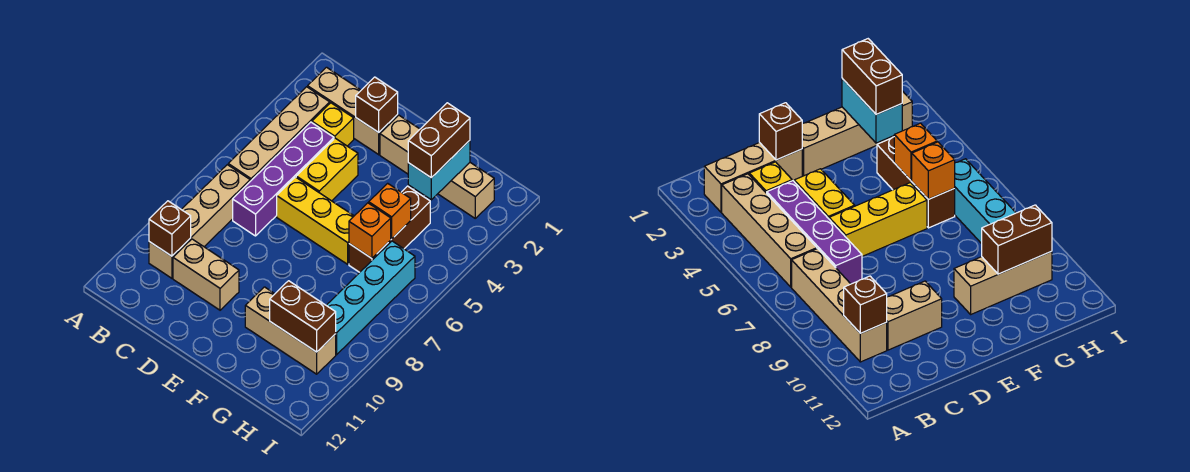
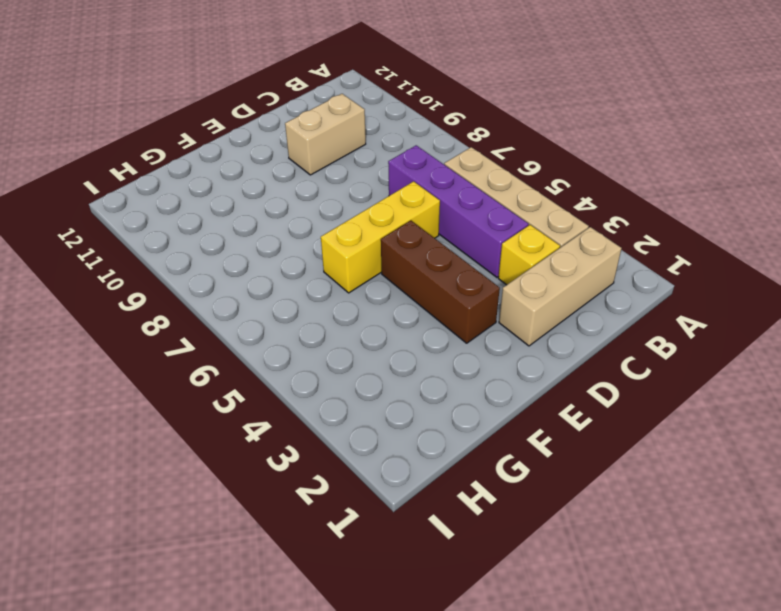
brown 1x3 brick [381,221,500,343] -> brown 1x3 brick moved to [349,186,430,272]
none -> tan 1x4 brick [149,165,250,278]
none -> yellow 1x2 brick [296,138,358,201]
none -> tan 1x4 brick [380,115,494,218]

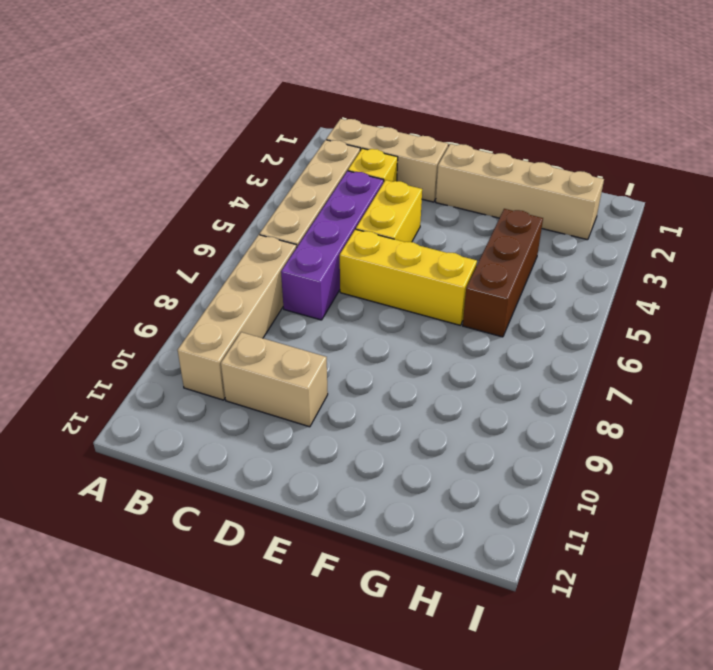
none -> tan 1x3 brick [245,287,336,374]
none -> cyan 1x4 brick [326,241,415,355]
none -> brown 1x1 brick [149,201,191,256]

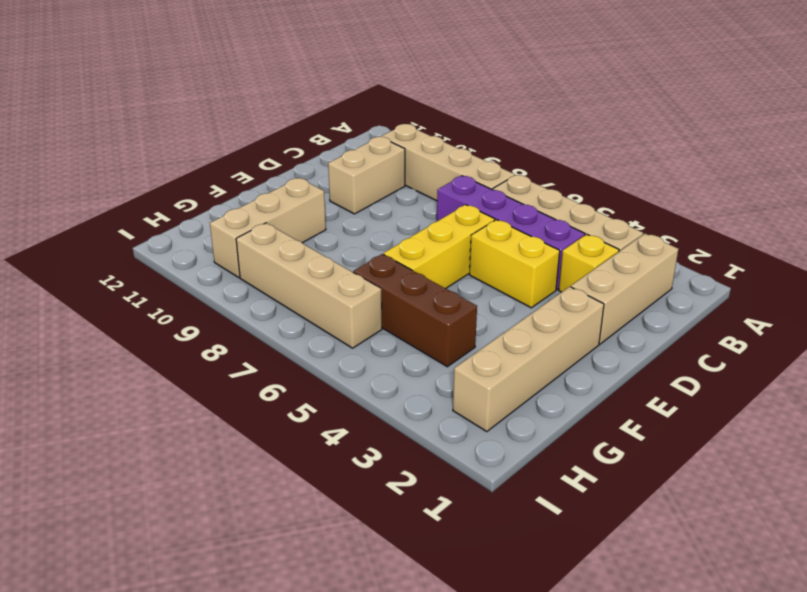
tan 1x4 brick [236,223,382,348] -> cyan 1x4 brick [326,241,415,355]
none -> brown 1x1 brick [149,201,191,256]
none -> brown 1x1 brick [356,77,398,132]
none -> cyan 1x2 brick [408,141,470,200]

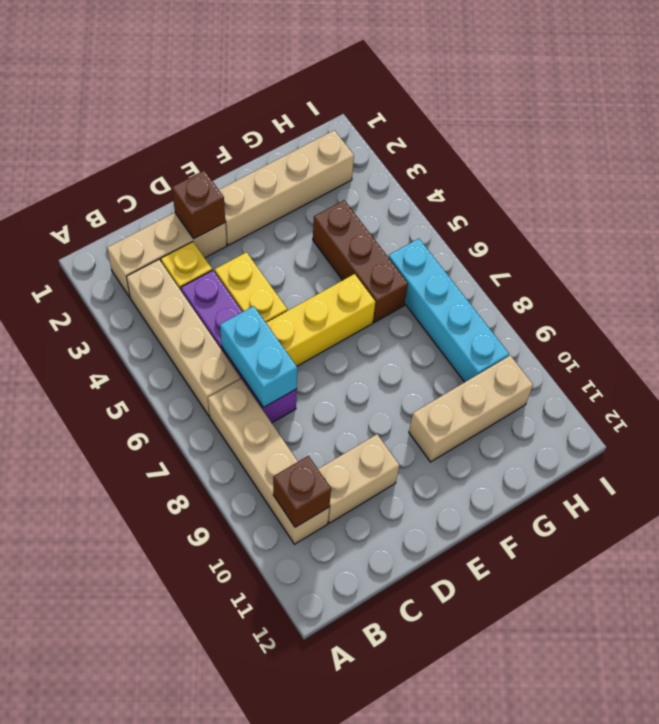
cyan 1x2 brick [220,306,297,408] -> cyan 1x2 brick moved to [408,141,470,200]
none -> orange 1x1 brick [369,183,411,239]
none -> orange 1x1 brick [349,203,391,258]
none -> brown 1x2 brick [270,281,336,352]

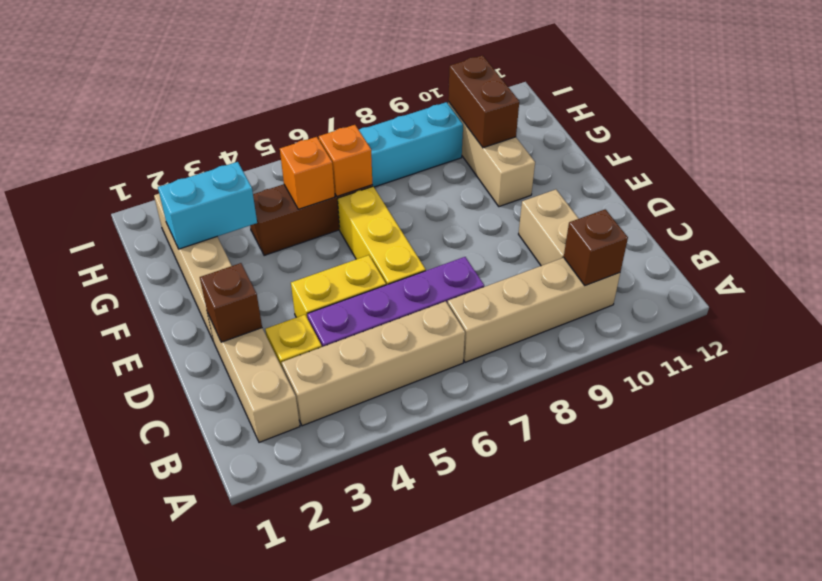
none -> brown 1x2 brick [408,103,470,178]

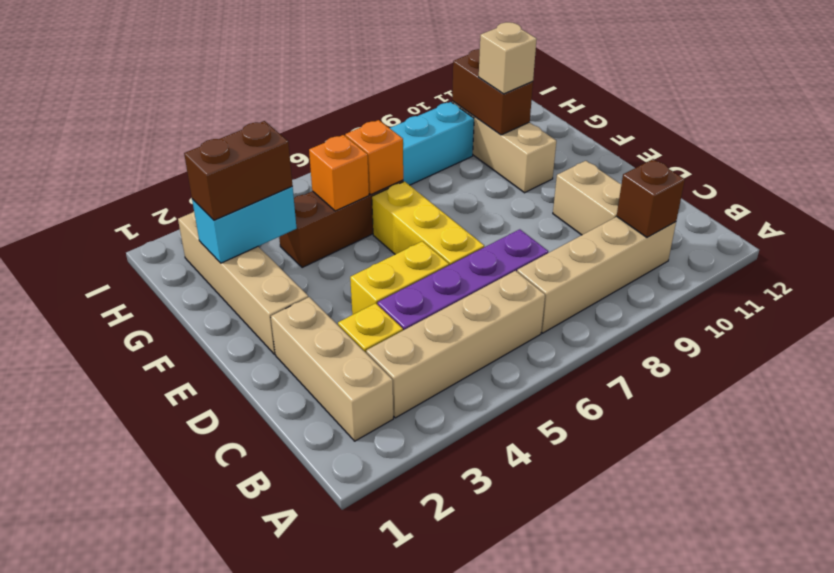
tan 1x1 brick [479,22,537,94] -> none
none -> brown 1x1 brick [356,77,398,132]

